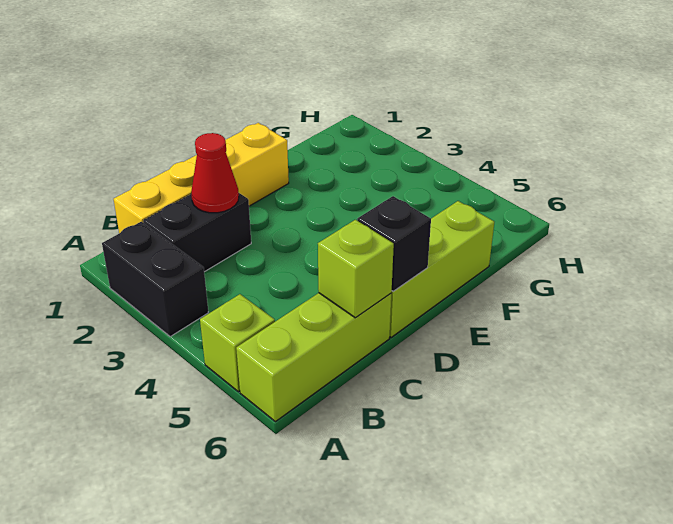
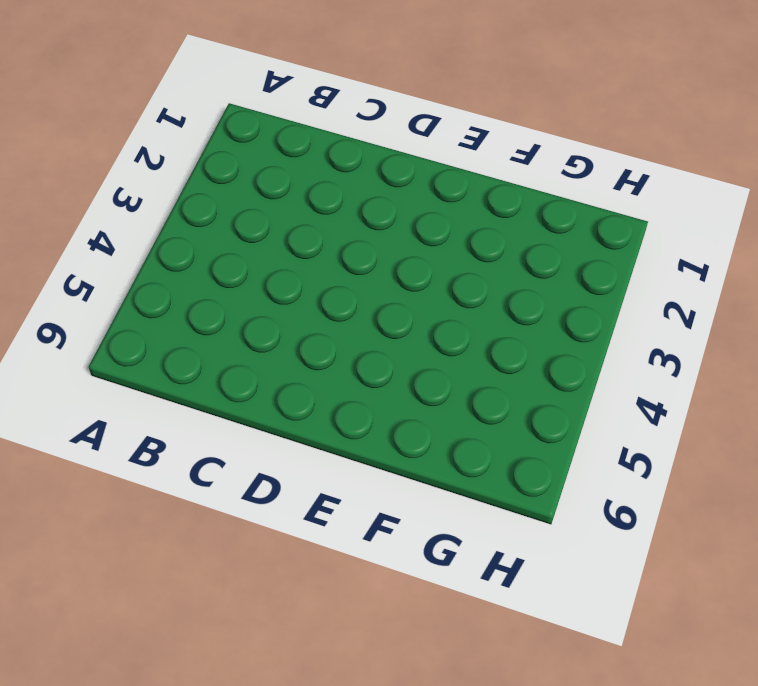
none -> black 1x2 brick [102,222,208,337]
none -> lime 1x1 brick [200,294,275,392]

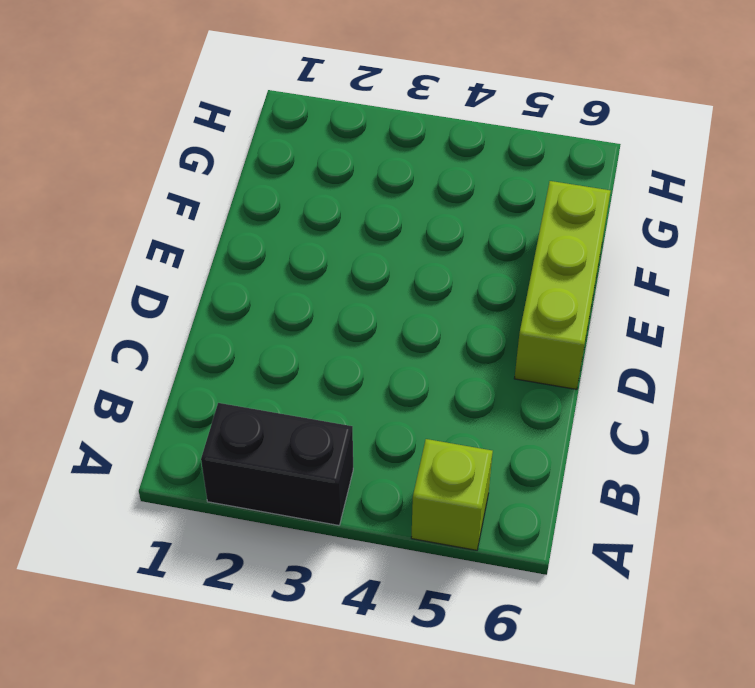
none -> lime 1x3 brick [236,293,391,422]
none -> yellow 1x4 brick [114,123,289,233]

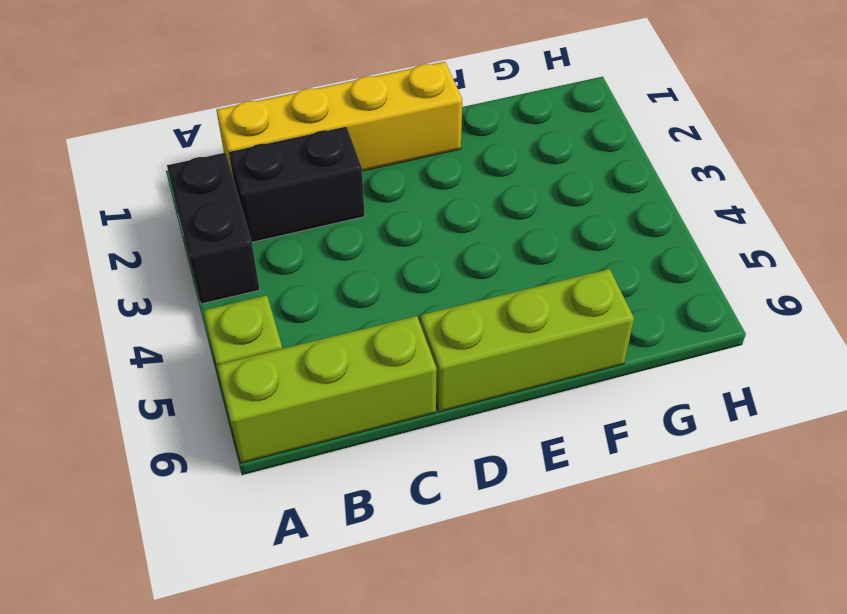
none -> red 1x1 cone [191,133,239,213]
none -> lime 1x1 brick [318,220,394,318]

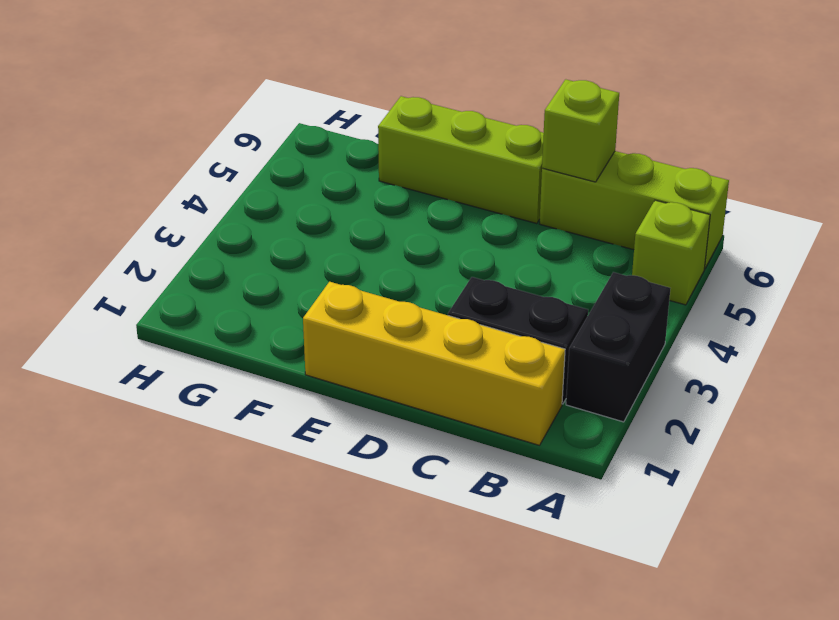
none -> red 1x1 cone [191,133,239,213]
none -> black 1x1 brick [357,196,431,291]

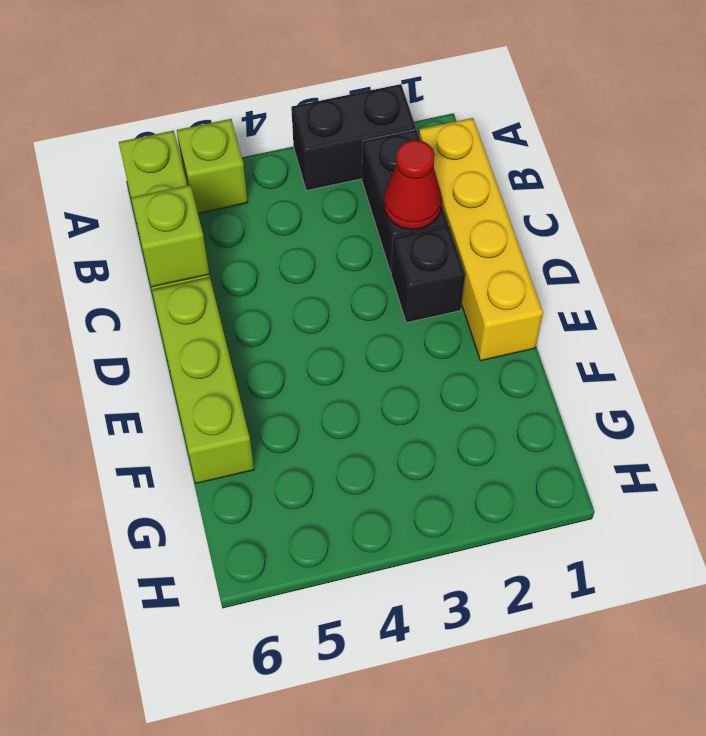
black 1x1 brick [391,226,465,323] -> black 1x1 brick moved to [357,196,431,291]

